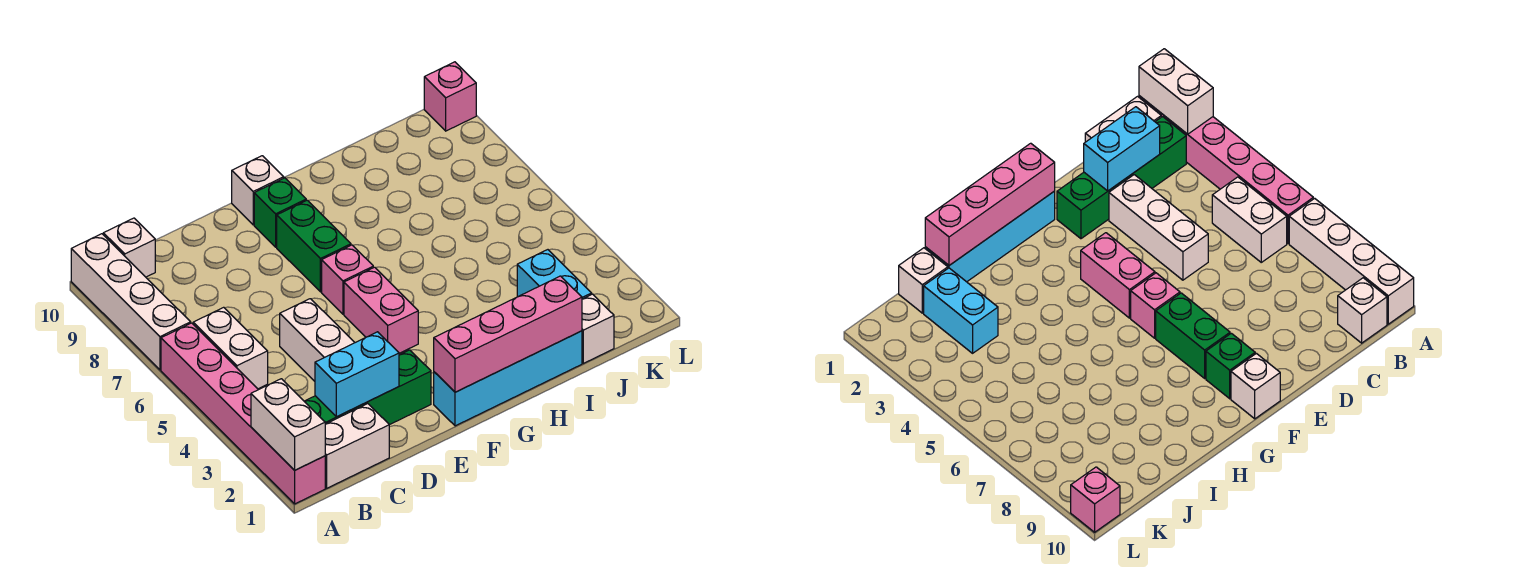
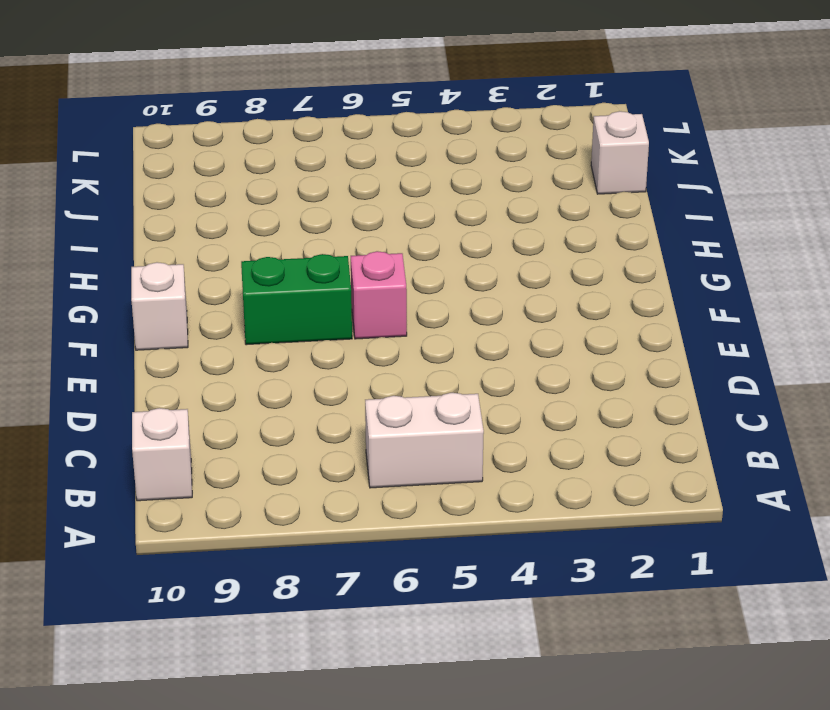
none -> pink 1x6 brick [161,323,325,504]
none -> white 1x4 brick [71,234,191,370]
none -> white 1x2 brick [325,404,389,488]

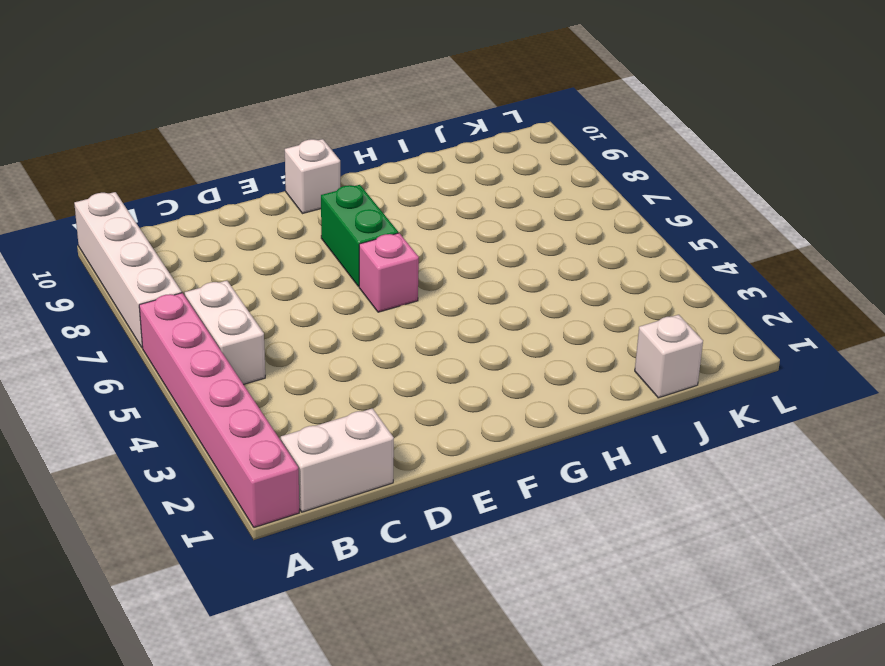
none -> green 1x4 brick [304,350,431,425]
none -> white 1x1 brick [103,218,155,277]
none -> white 1x3 brick [280,299,355,381]

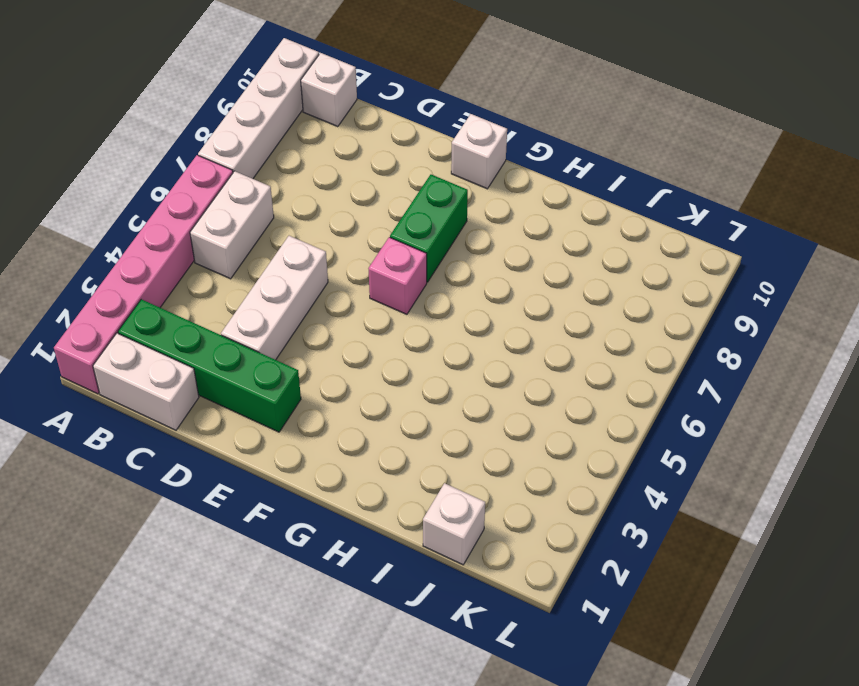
none -> cyan 1x4 brick [434,331,582,426]
none -> pink 1x2 brick [344,267,418,353]
none -> green 1x1 brick [254,178,306,247]

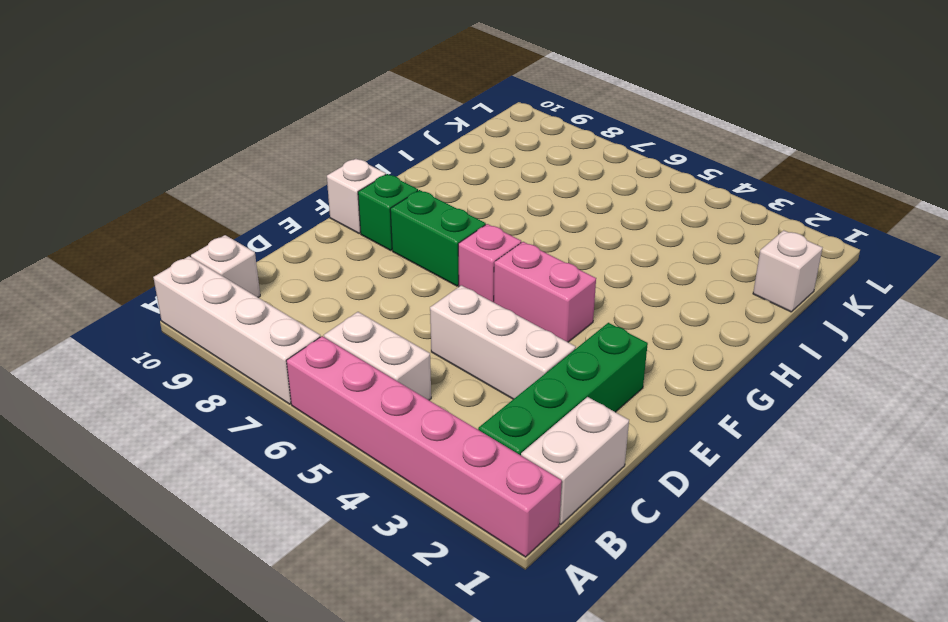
none -> cyan 1x4 brick [434,331,582,426]
none -> cyan 1x2 brick [517,250,592,299]
none -> pink 1x1 brick [424,62,476,131]

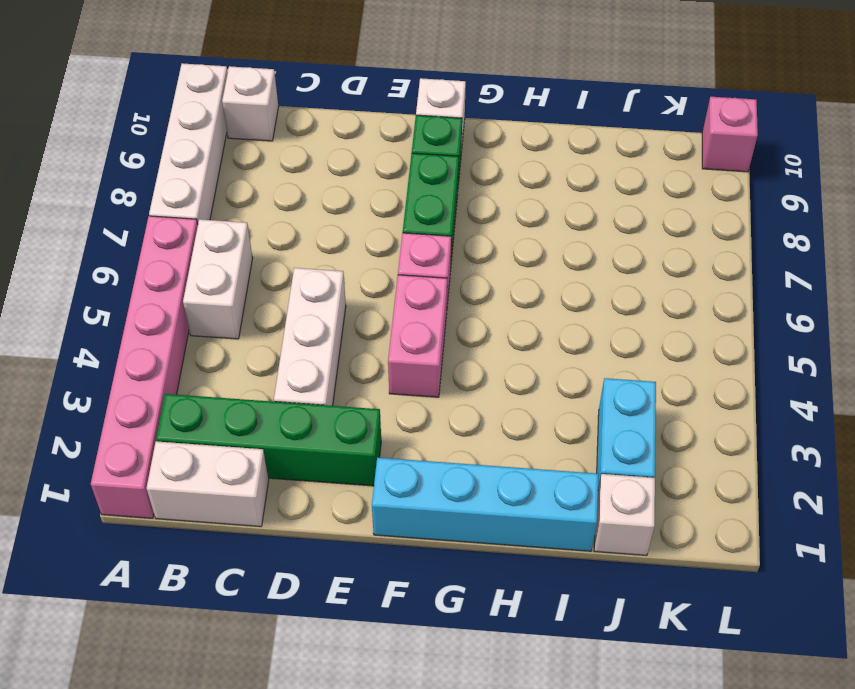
none -> white 1x2 brick [251,379,325,470]
none -> cyan 1x2 brick [315,332,399,417]
none -> pink 1x4 brick [434,276,582,392]

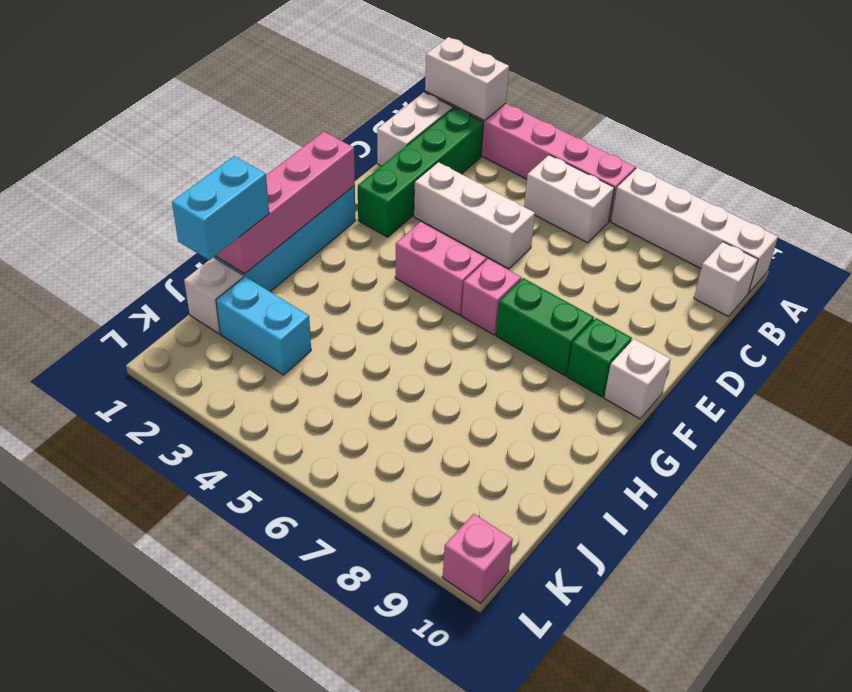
cyan 1x2 brick [172,156,269,260] -> cyan 1x2 brick moved to [315,332,399,417]

